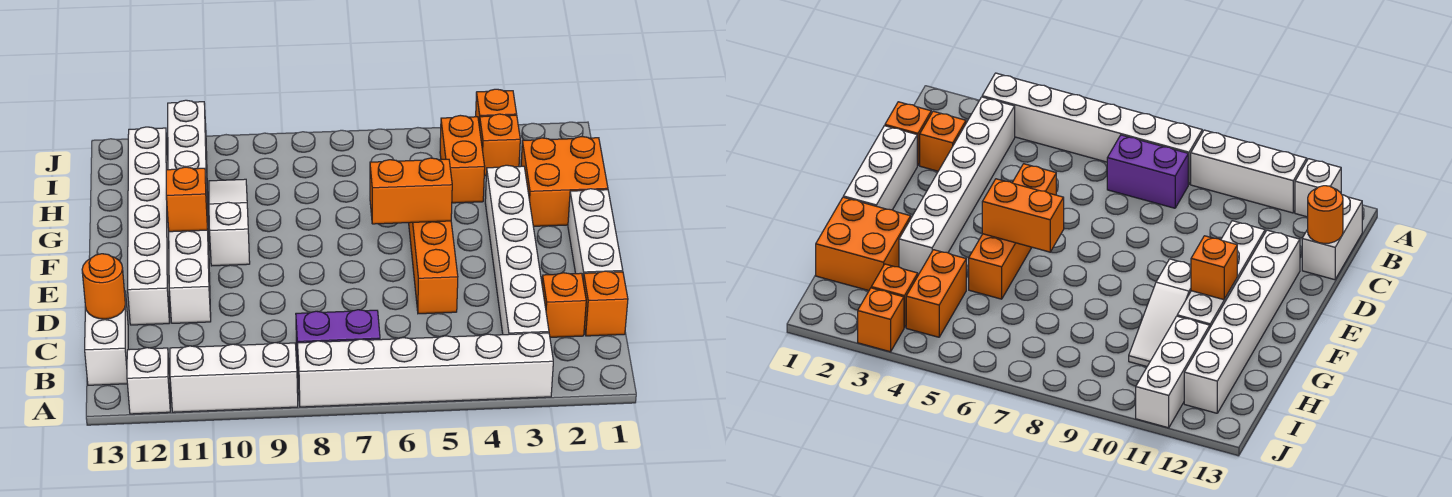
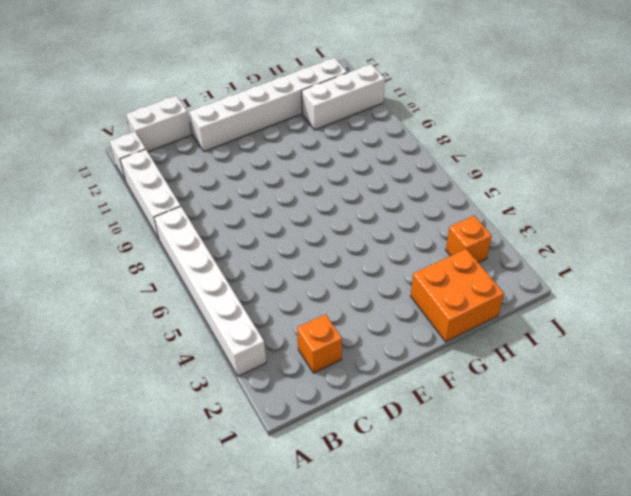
none -> white 1x6 brick [485,165,549,335]
none -> purple 1x2 brick [296,310,380,365]
none -> orange 1x1 brick [583,271,628,336]

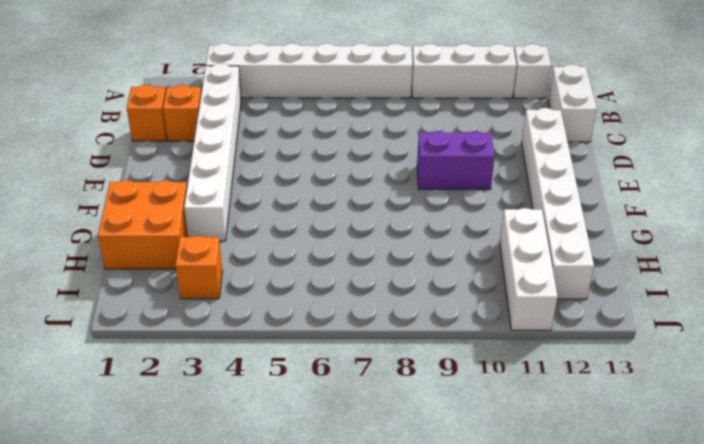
purple 1x2 brick [417,131,495,189] -> purple 1x2 brick moved to [296,310,380,365]
none -> white 1x3 brick [568,189,623,277]
none -> orange 1x4 brick [409,221,458,314]
none -> white 1x4 brick [169,183,211,323]

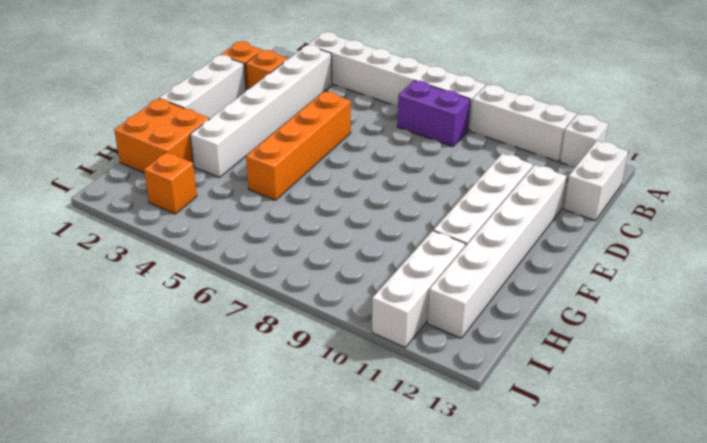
none -> white 1x3 slope [209,179,250,266]
none -> orange 1x2 brick [440,115,485,203]
none -> orange 1x1 brick [476,89,517,126]

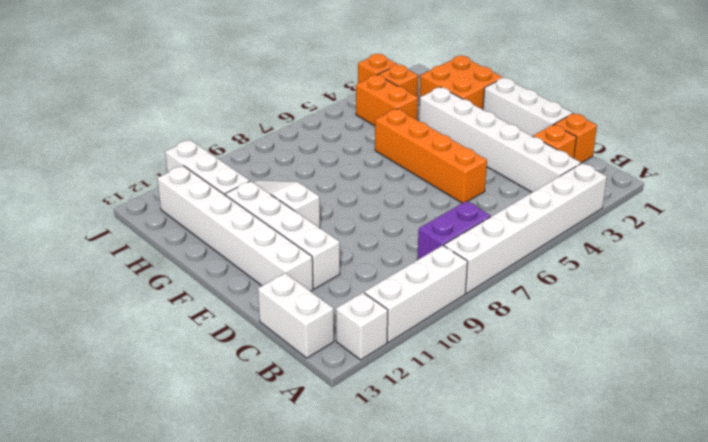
none -> orange 1x1 round brick [82,254,125,319]
none -> orange 1x2 brick [370,158,452,224]
none -> orange 1x1 brick [166,167,208,232]

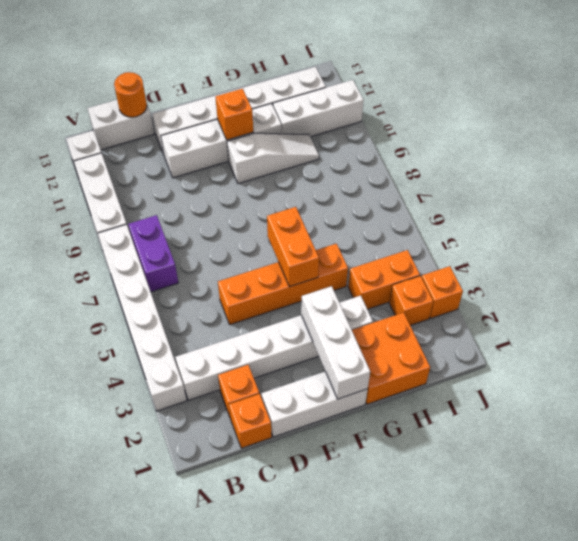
white 1x3 brick [301,286,370,399] -> none

